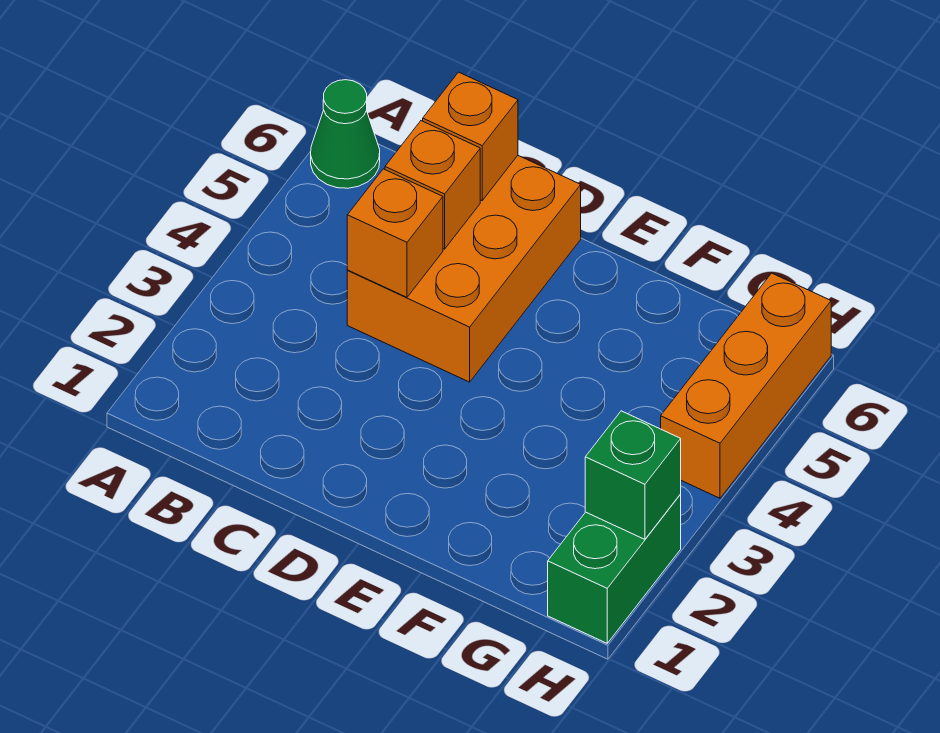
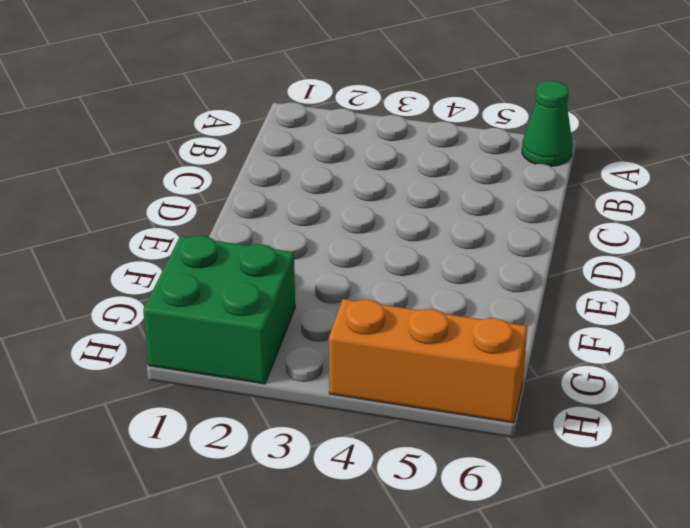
green 2x2 brick [143,236,295,384] -> green 1x2 brick [548,495,681,643]
none -> orange 2x3 brick [347,156,581,382]
none -> orange 1x1 brick [347,169,443,297]

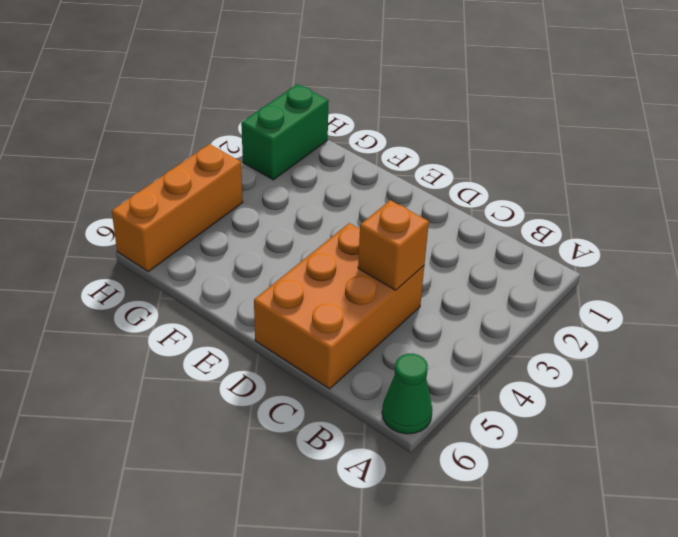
none -> orange 1x1 brick [385,121,480,249]
none -> orange 1x1 brick [423,72,518,201]

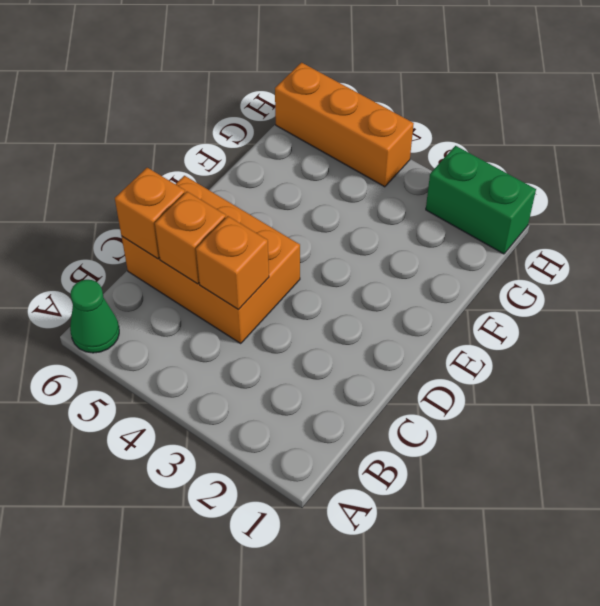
none -> green 1x1 brick [585,411,681,539]

